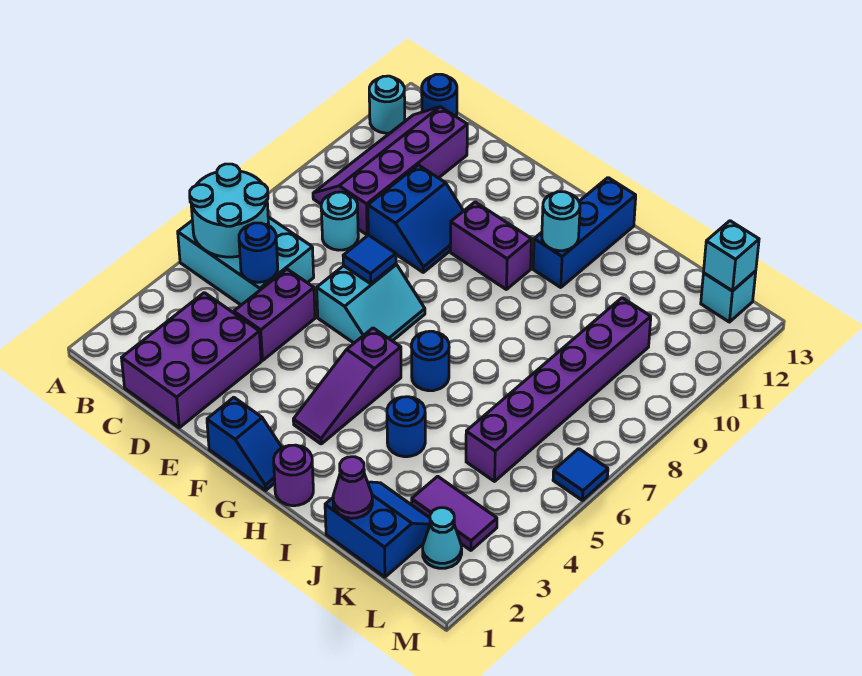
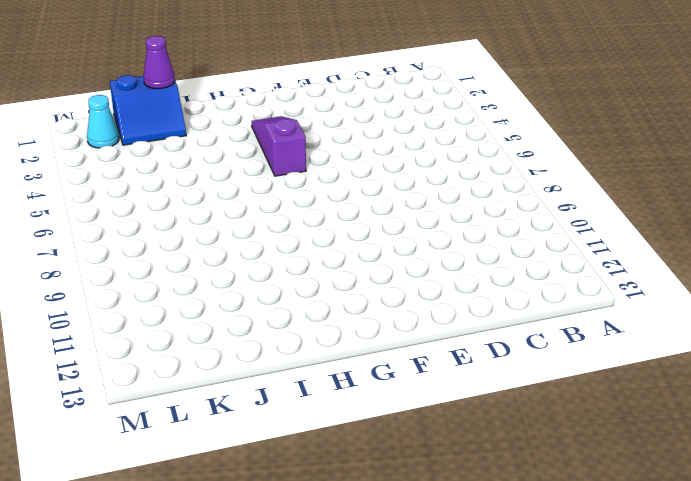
none -> cyan 2x3 brick [178,217,314,305]
none -> cyan 1x1 round brick [369,76,405,133]
none -> purple 2x4 slope [313,107,467,235]

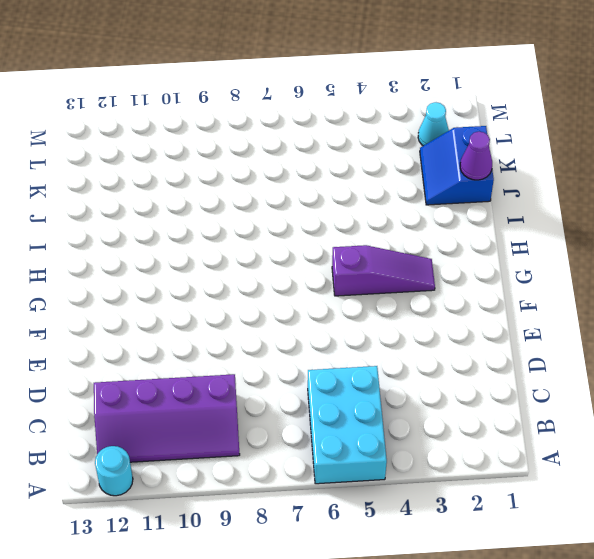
none -> blue 1x1 round brick [422,74,457,117]
none -> purple 2x3 brick [122,293,261,428]
none -> cyan 1x1 round brick [321,192,358,250]

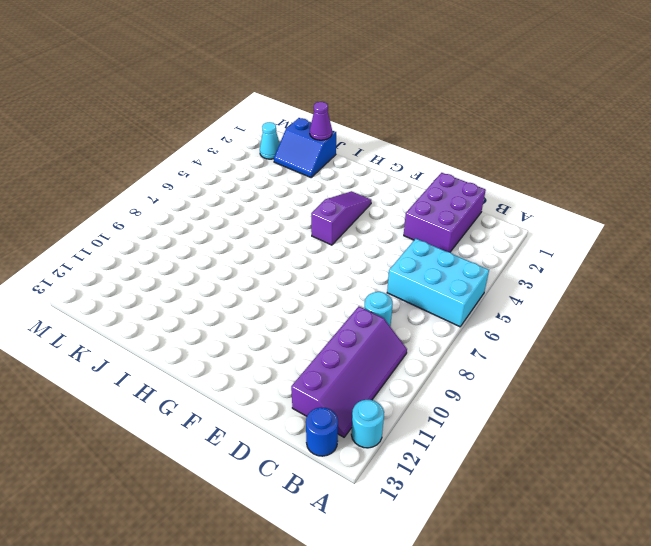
none -> purple 1x2 brick [234,269,315,361]
none -> blue 2x2 slope [368,165,463,272]
none -> cyan 2x2 slope [317,264,425,343]

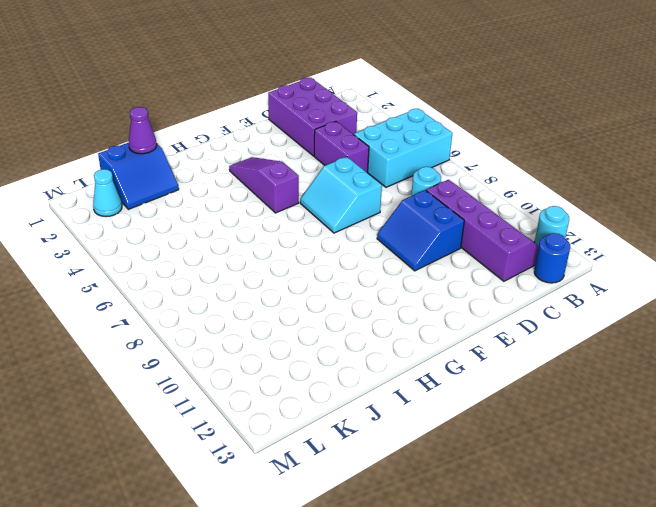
none -> blue 1x2 slope [207,397,282,490]
none -> purple 1x2 brick [450,202,532,289]
none -> purple 1x1 round brick [274,445,313,506]

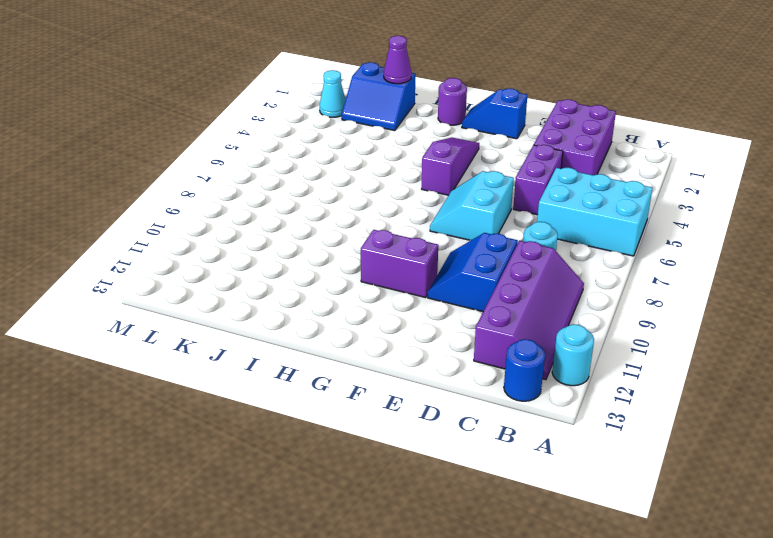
none -> blue 1x1 round brick [411,331,449,391]
none -> blue 1x3 brick [533,178,636,288]
none -> blue 1x1 round brick [387,397,425,457]

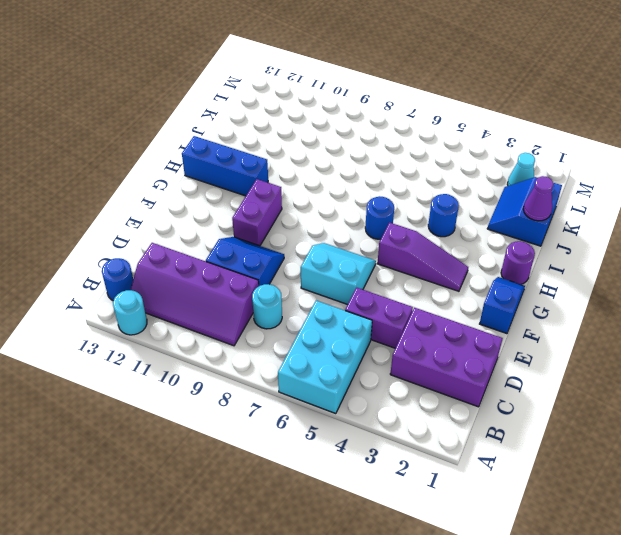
none -> purple 1x2 tile [412,476,497,550]
none -> purple 1x6 brick [466,298,651,481]
none -> cyan 1x1 brick [701,271,756,322]

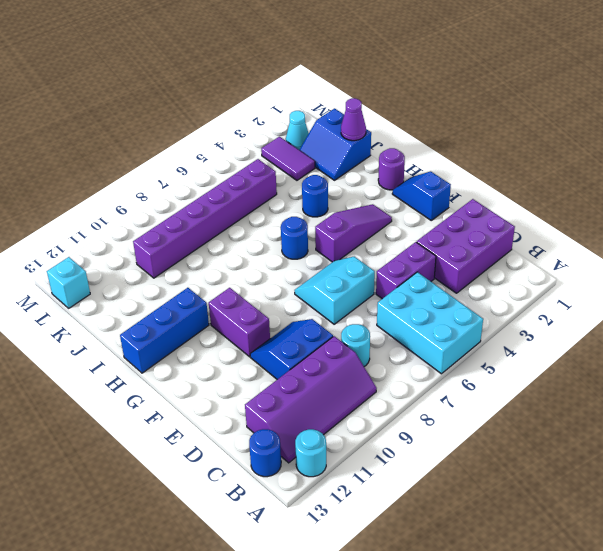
none -> blue 1x1 tile [553,449,608,500]
none -> cyan 2x2 round brick [190,164,269,257]
none -> blue 1x1 round brick [239,223,278,282]

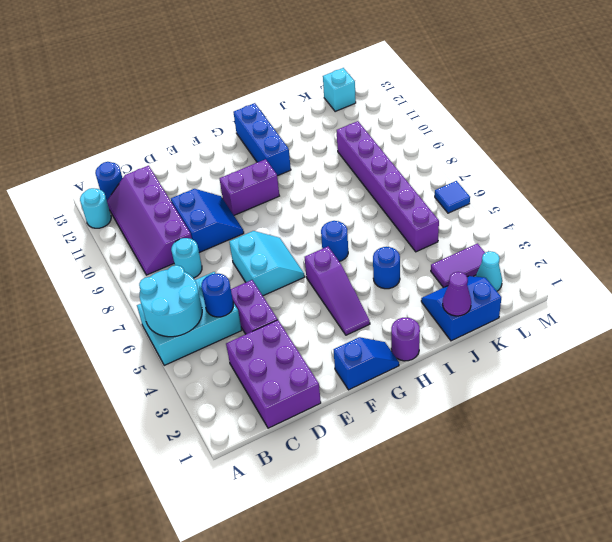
none -> blue 1x1 tile [343,235,396,284]
none -> cyan 1x1 round brick [542,192,580,251]
none -> cyan 1x1 brick [704,221,759,291]

